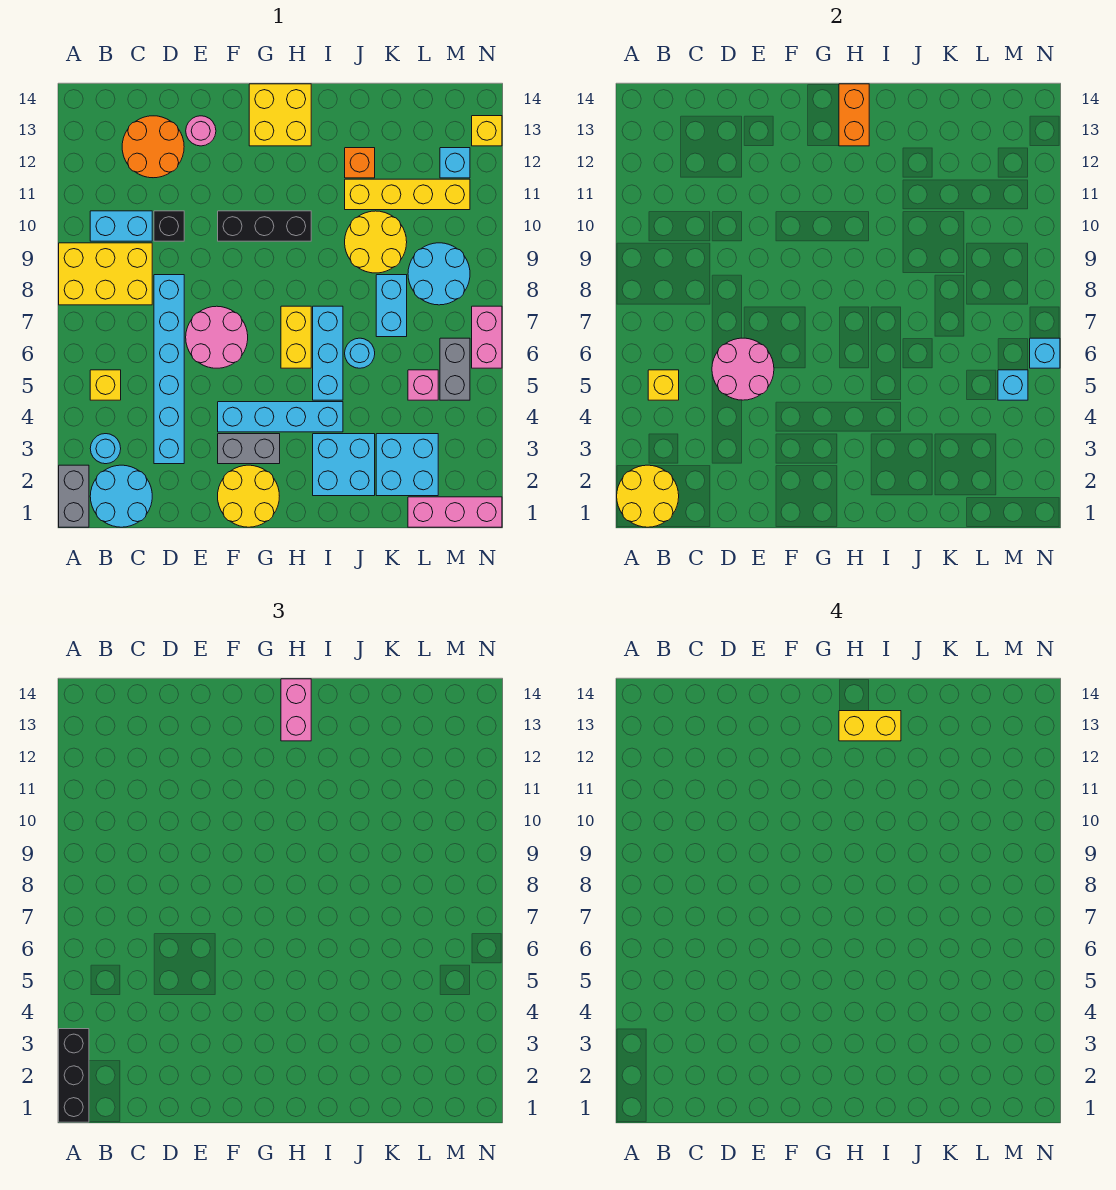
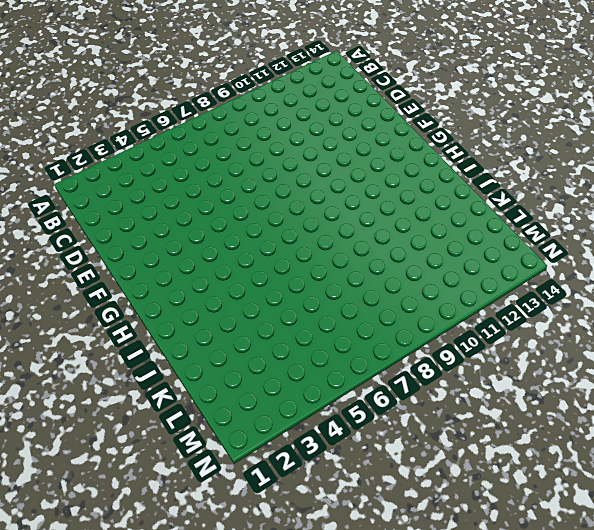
none -> grey 1x2 brick [59,465,89,527]
none -> yellow 2x3 brick [59,243,152,305]
none -> cyan 2x2 round brick [90,465,152,527]
none -> cyan 1x1 round brick [90,434,121,464]

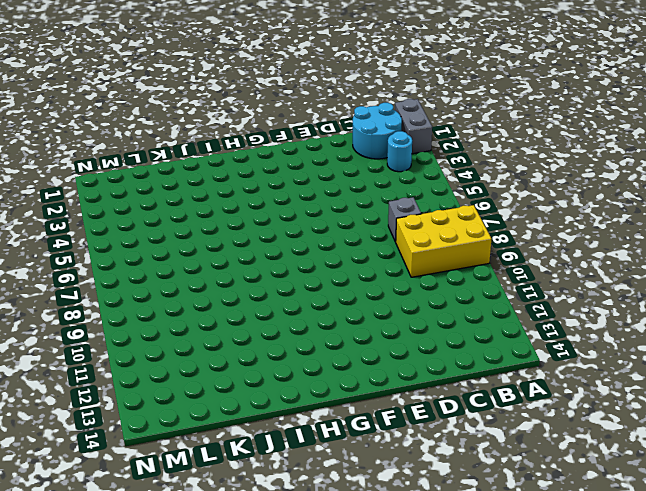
grey 1x1 brick [388,197,421,242] -> none
none -> yellow 1x1 brick [90,370,121,400]
none -> cyan 1x2 brick [90,211,152,241]
none -> orange 2x2 round brick [122,116,184,178]
none -> cyan 1x6 brick [154,275,184,464]

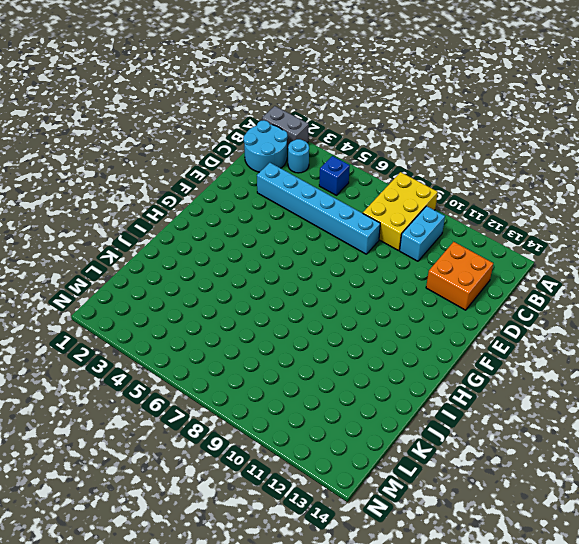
blue 1x1 brick [319,156,350,195] -> yellow 1x1 brick [90,370,121,400]
orange 2x2 brick [426,242,493,310] -> orange 2x2 round brick [122,116,184,178]
none -> black 1x1 brick [154,211,184,241]
none -> pink 2x2 round brick [186,306,248,368]
none -> pink 1x1 round brick [186,116,216,146]
none -> yellow 2x2 round brick [218,465,279,527]

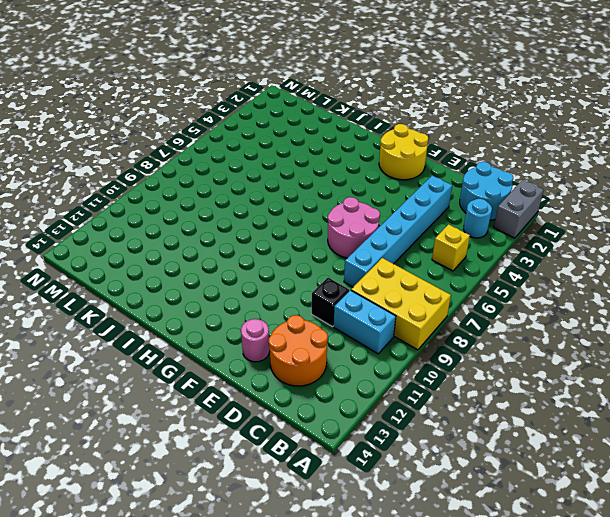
none -> grey 1x2 brick [218,434,280,464]
none -> cyan 1x4 brick [218,402,343,432]
none -> black 1x3 brick [218,211,311,241]
none -> yellow 2x2 brick [249,84,311,146]

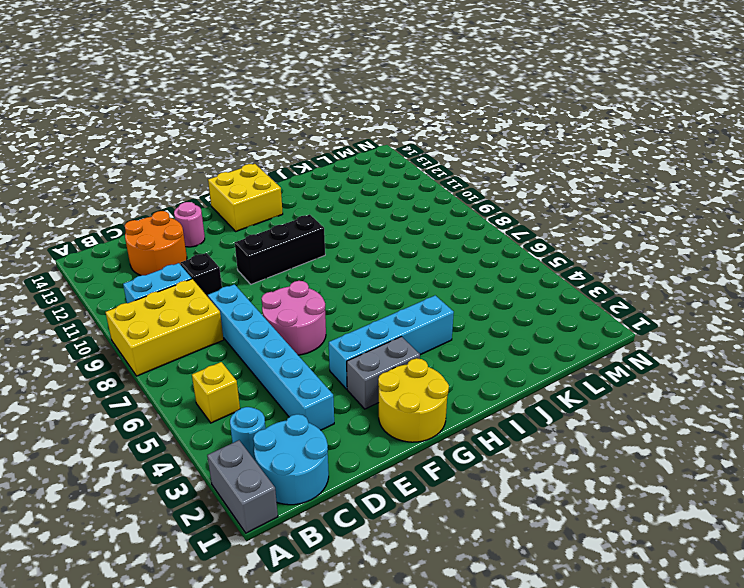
none -> yellow 1x2 brick [281,306,311,368]
none -> cyan 2x2 brick [313,434,375,496]
none -> cyan 1x3 brick [313,306,343,400]
none -> cyan 1x1 round brick [345,338,375,368]

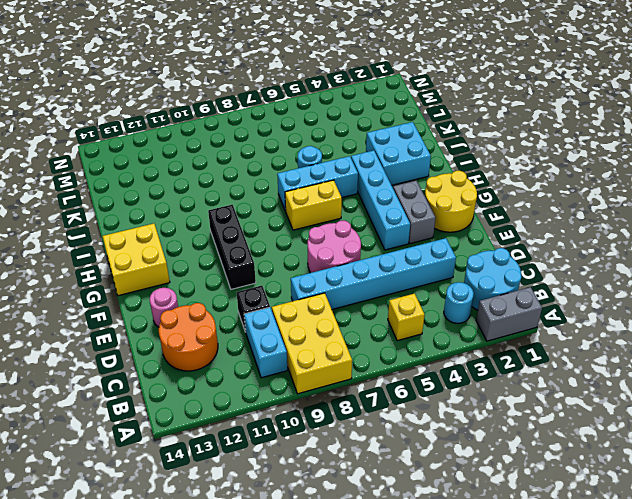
none -> yellow 2x2 round brick [345,211,407,273]
none -> yellow 1x4 brick [345,179,470,210]
none -> orange 1x1 brick [345,148,375,178]
none -> cyan 2x2 brick [376,434,438,496]

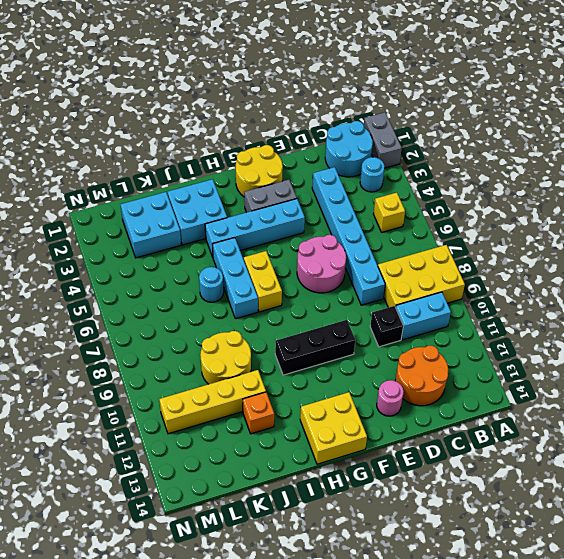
none -> cyan 1x2 brick [376,275,407,337]
none -> pink 1x3 brick [408,497,502,527]
none -> pink 1x1 brick [408,370,438,400]
none -> cyan 2x2 round brick [408,243,470,305]

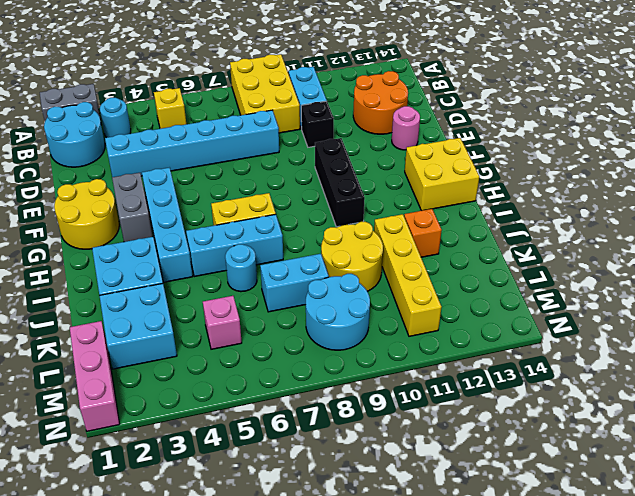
none -> pink 2x2 round brick [186,306,248,368]
none -> grey 1x2 brick [440,338,470,400]
none -> cyan 1x1 brick [440,148,470,178]
none -> pink 1x2 brick [472,306,502,368]

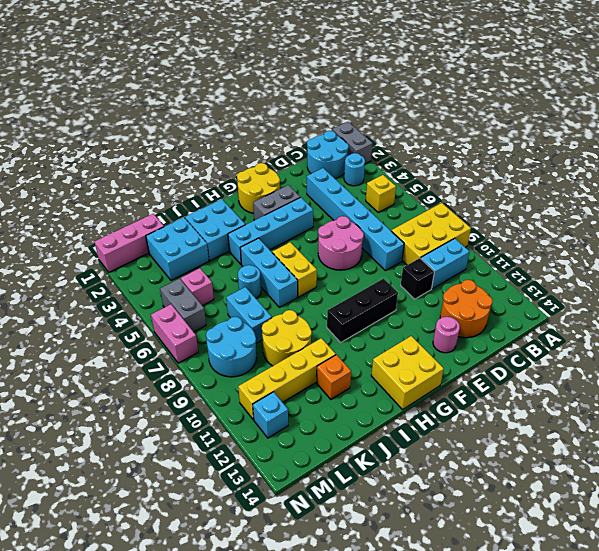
none -> yellow 1x1 brick [472,116,502,146]
none -> yellow 2x2 round brick [617,465,679,527]
none -> yellow 1x1 brick [648,370,679,400]
none -> pink 2x2 round brick [712,338,774,400]

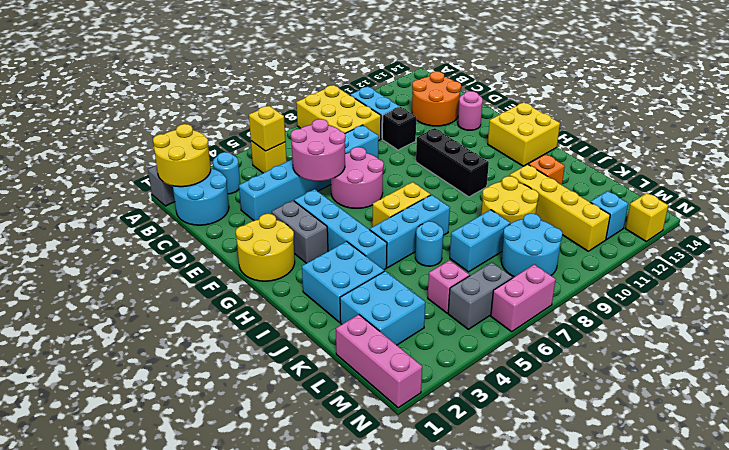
none -> orange 1x2 brick [839,84,869,146]
none -> cyan 1x1 brick [998,370,1028,400]
none -> cyan 1x1 brick [1030,338,1060,368]
none -> black 1x3 brick [59,1029,89,1122]

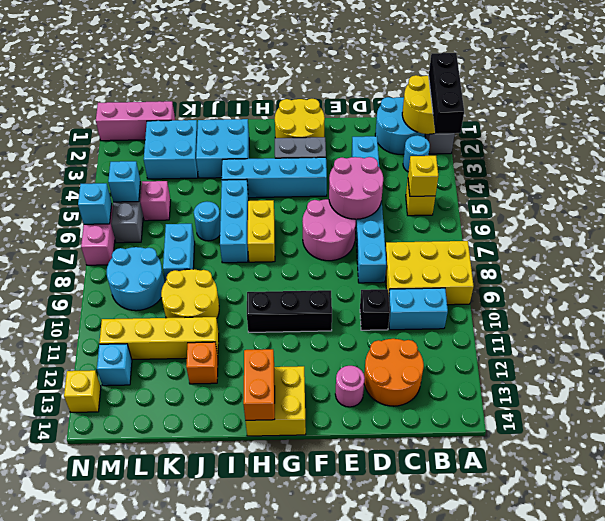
none -> pink 1x2 brick [281,679,311,741]
none -> yellow 1x2 brick [839,711,901,741]

